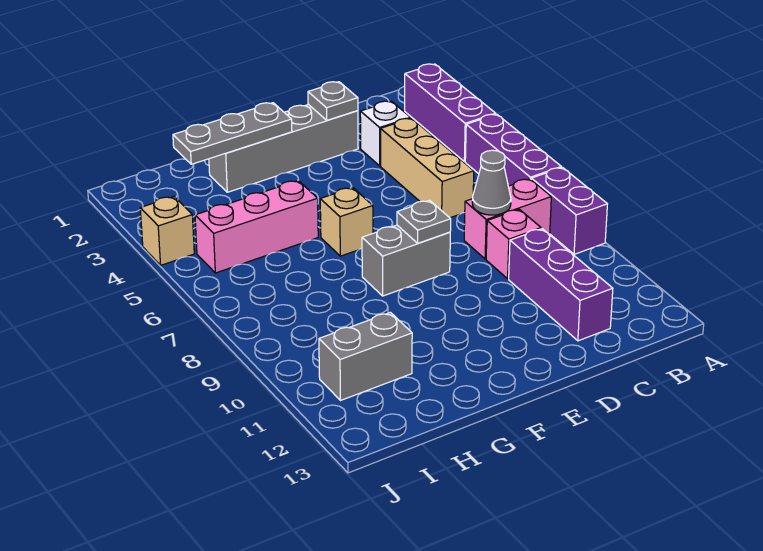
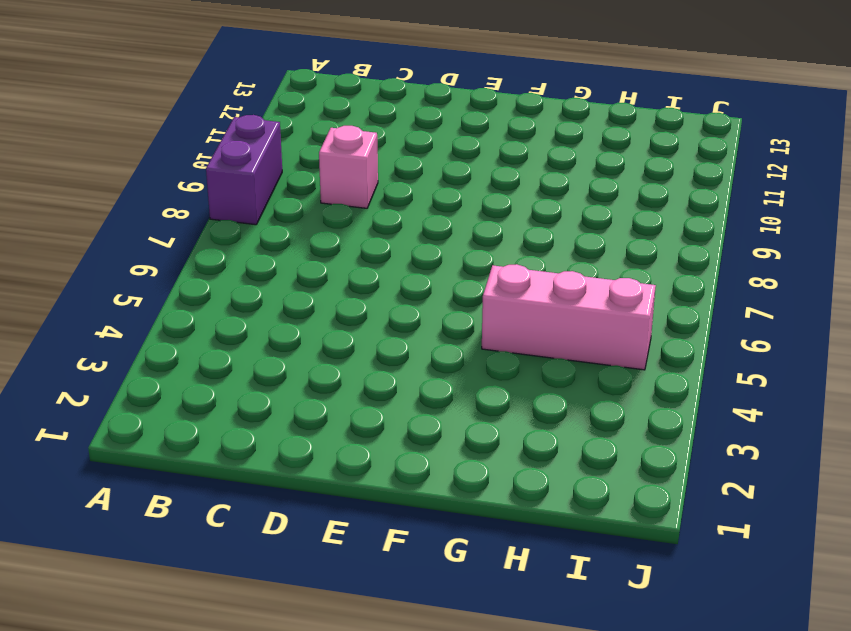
none -> purple 1x3 brick [405,64,496,162]
none -> purple 1x3 brick [465,114,561,186]
none -> pink 1x2 brick [464,179,551,259]

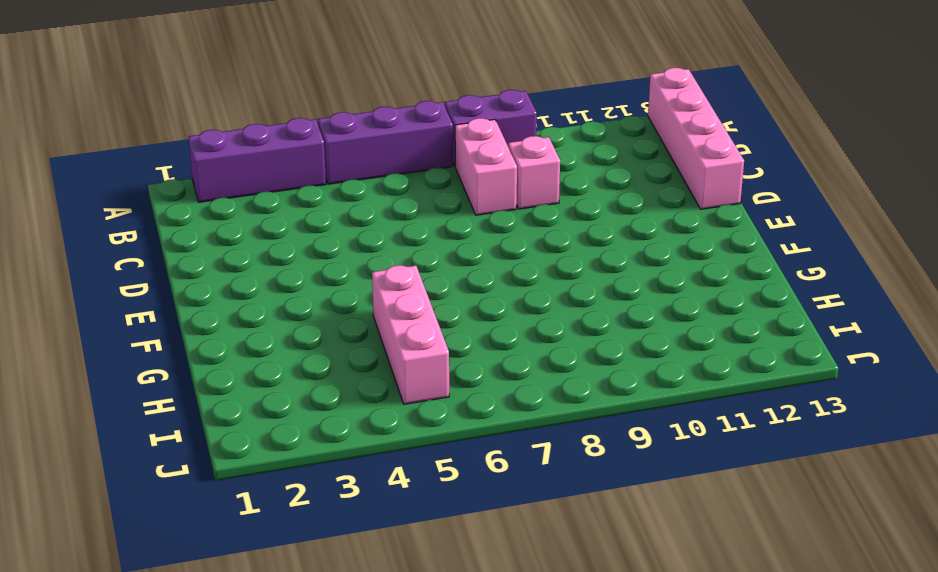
pink 1x4 brick [648,68,744,209] -> none
none -> white 1x1 brick [360,101,411,166]
none -> tan 1x3 brick [381,118,474,218]
none -> purple 1x3 brick [509,229,613,341]

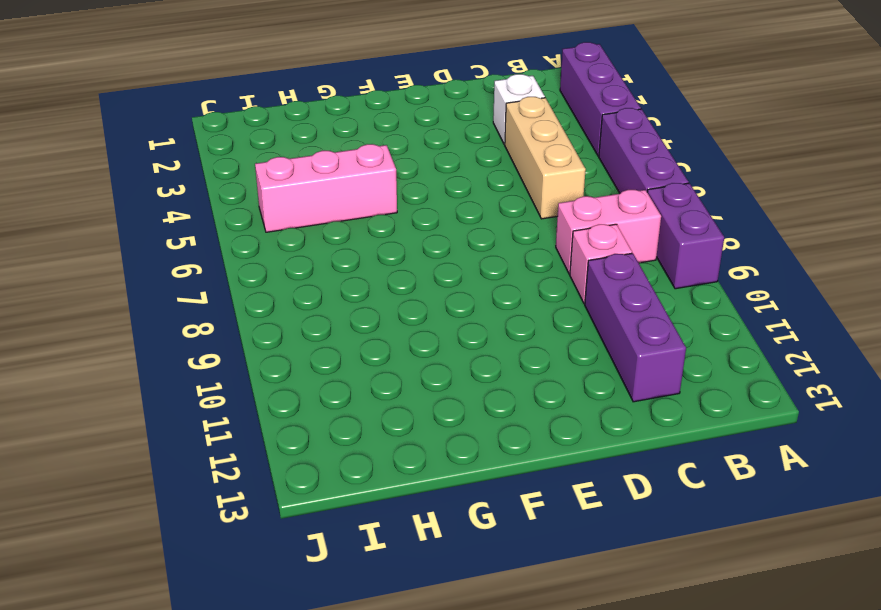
none -> grey 1x4 brick [209,104,358,192]
none -> grey 1x2 brick [362,225,450,296]
none -> tan 1x1 brick [320,188,373,256]

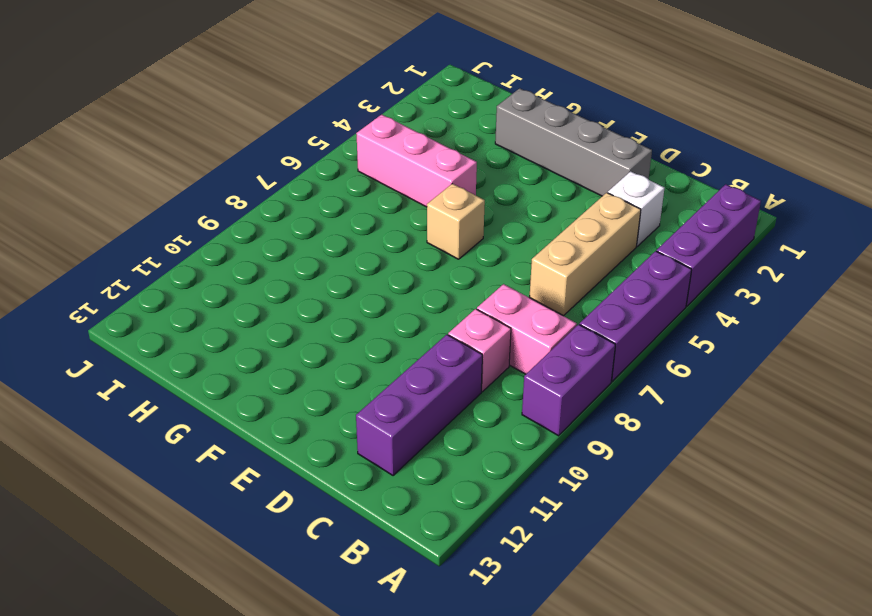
none -> grey 1x2 brick [362,225,450,296]
none -> grey 1x2 brick [319,312,412,400]
none -> tan 1x1 brick [140,197,194,265]

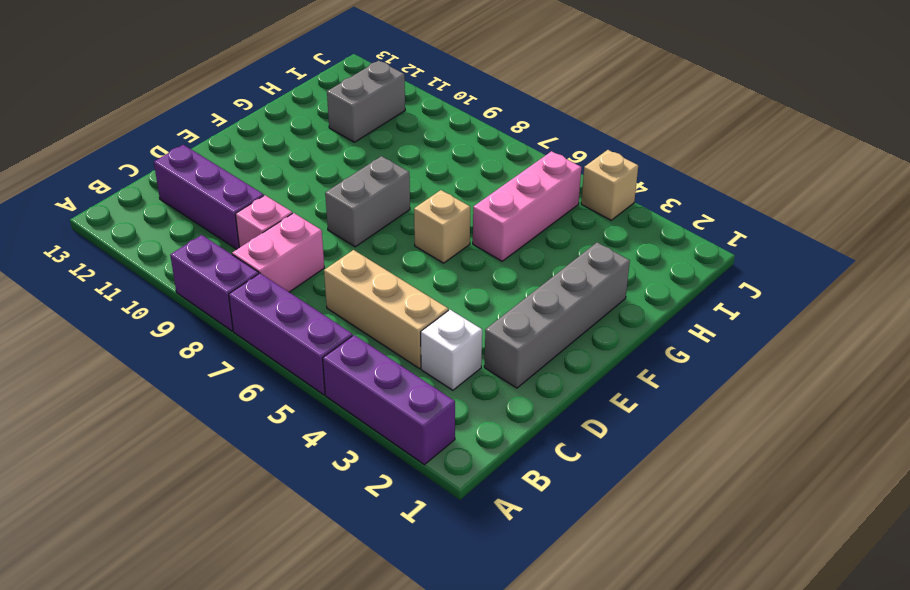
none -> grey 1x1 cone [472,150,511,215]
none -> grey 1x1 plate [308,82,358,120]
none -> grey 1x1 plate [397,200,451,243]

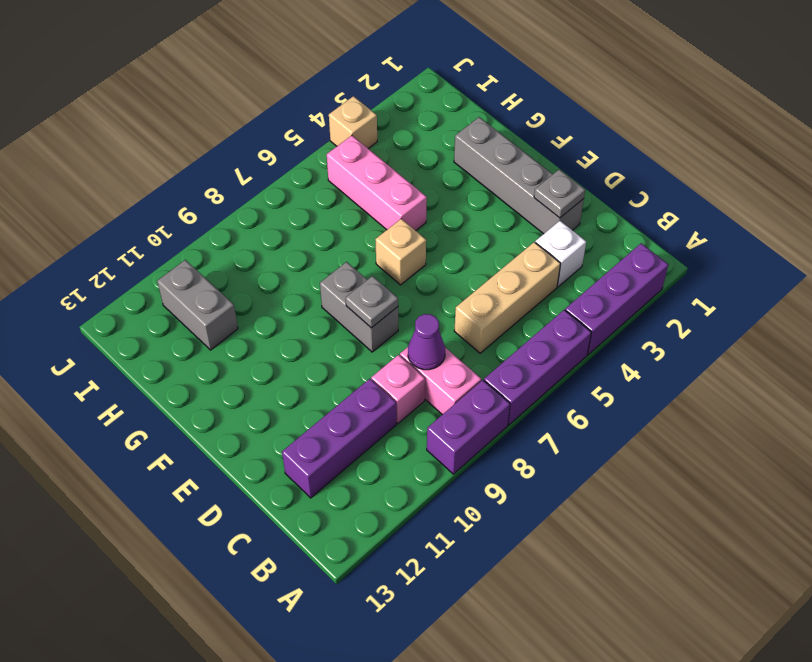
purple 1x1 cone [408,314,445,370] -> grey 1x1 cone [472,150,511,215]
none -> grey 1x3 plate [173,103,292,164]

